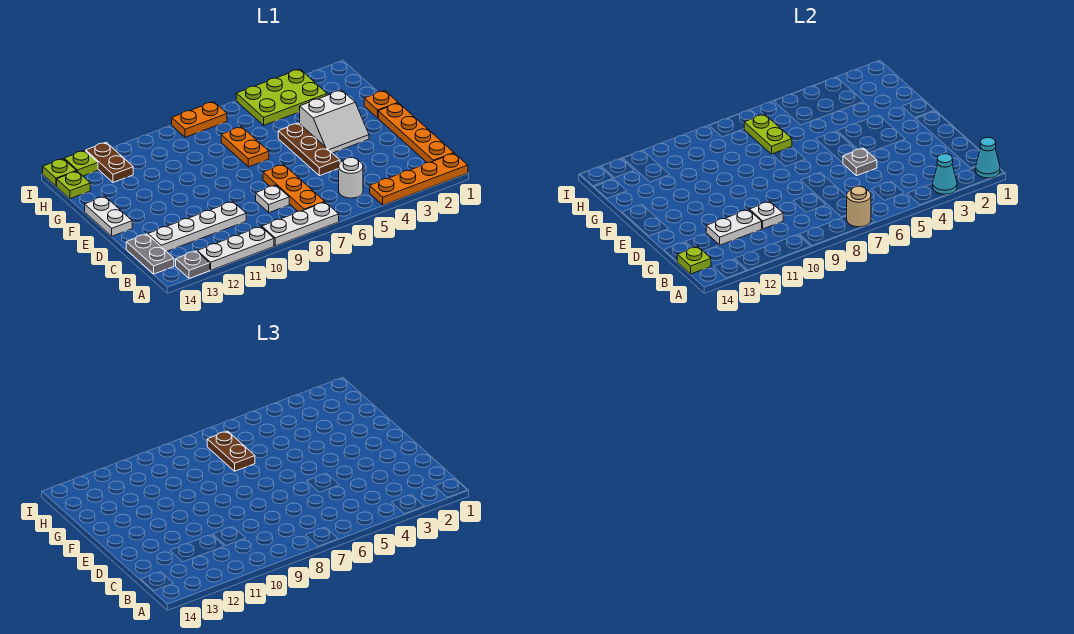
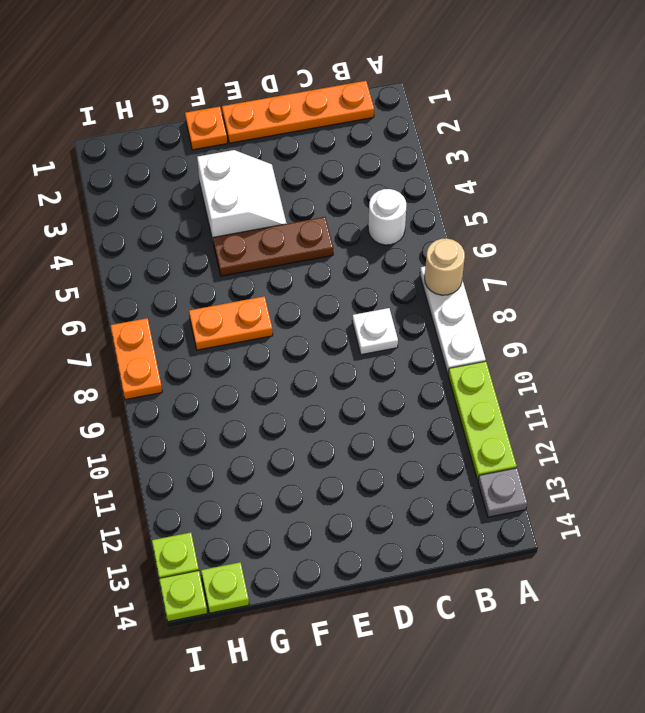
lime 1x3 plate [448,361,517,480] -> white 1x3 plate [197,227,274,270]
none -> orange 1x4 plate [370,153,468,205]
none -> orange 1x3 plate [263,164,324,211]
none -> grey 1x2 plate [126,234,174,274]
none -> white 1x4 plate [148,201,246,252]

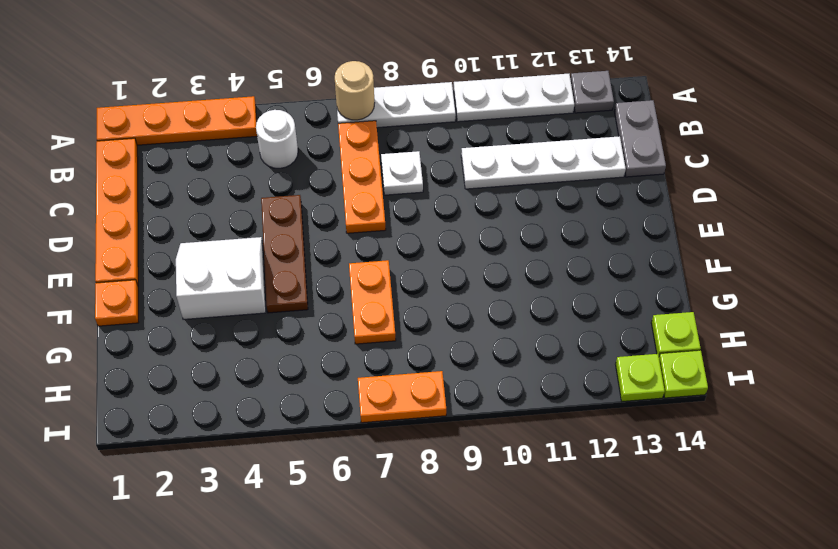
none -> white 1x2 plate [85,196,132,236]
none -> lime 2x3 plate [236,69,327,125]
none -> brown 1x2 plate [86,143,133,182]
none -> cyan 1x1 cone [976,137,1000,178]

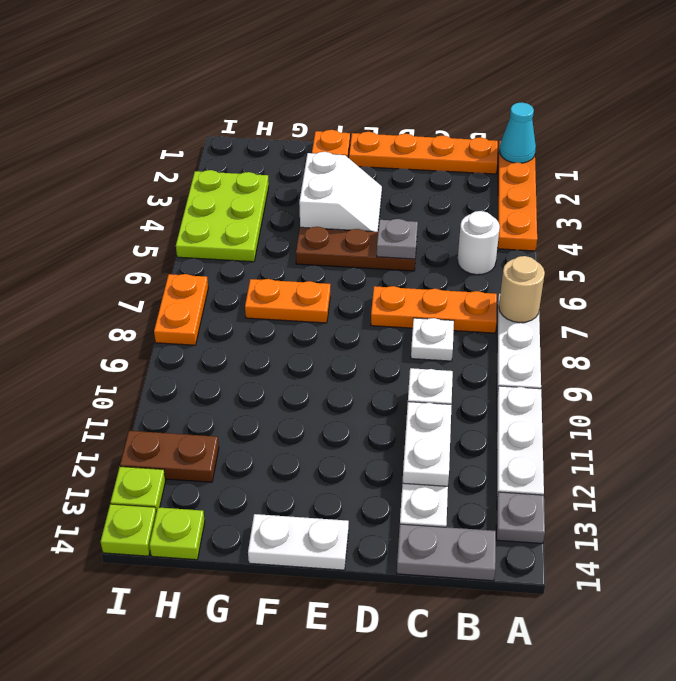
none -> cyan 1x1 cone [933,154,957,194]
none -> lime 1x1 plate [677,247,711,274]
none -> lime 1x2 plate [744,114,792,154]
none -> brown 1x2 plate [207,431,255,471]

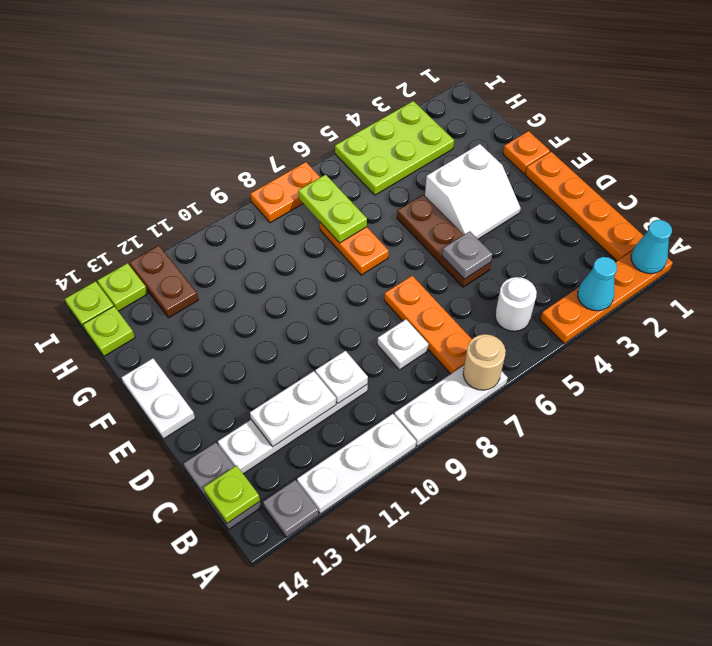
none -> brown 1x2 plate [207,431,255,471]

